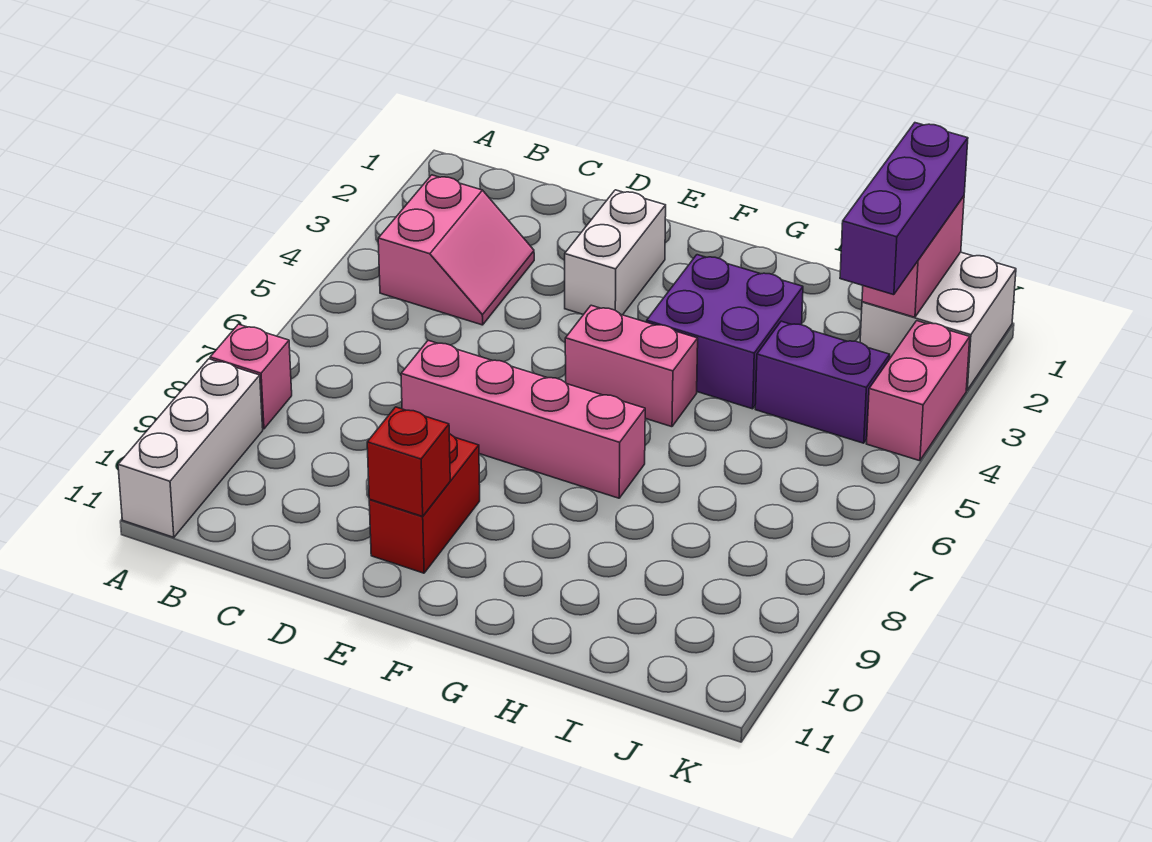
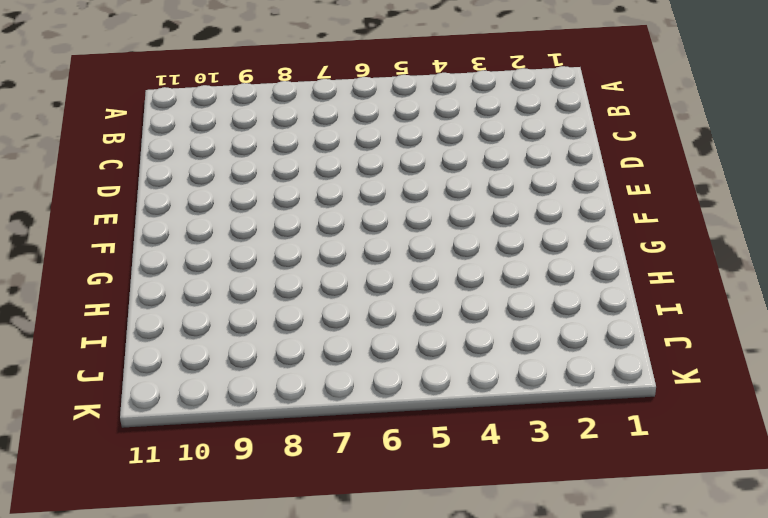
none -> pink 1x1 brick [210,324,292,429]
none -> white 1x3 brick [118,359,263,537]
none -> pink 2x2 slope [378,175,534,325]

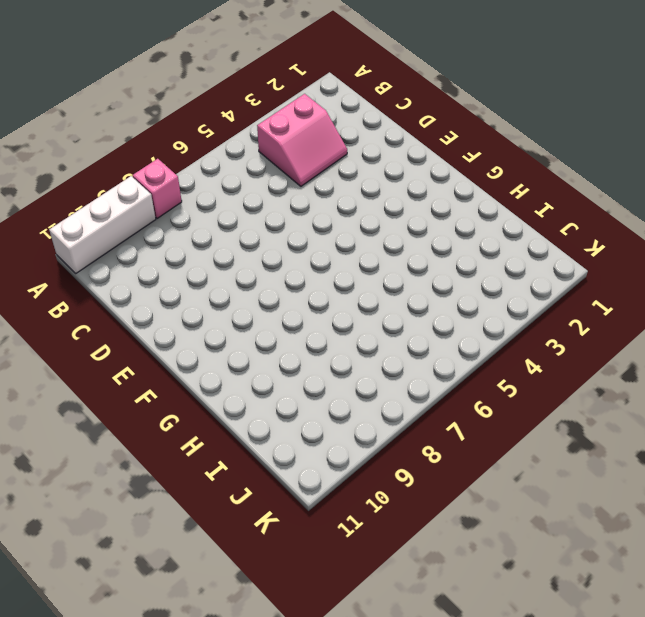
none -> pink 1x4 brick [401,340,645,498]
none -> white 1x2 brick [565,190,666,315]
none -> red 1x2 brick [369,434,480,573]

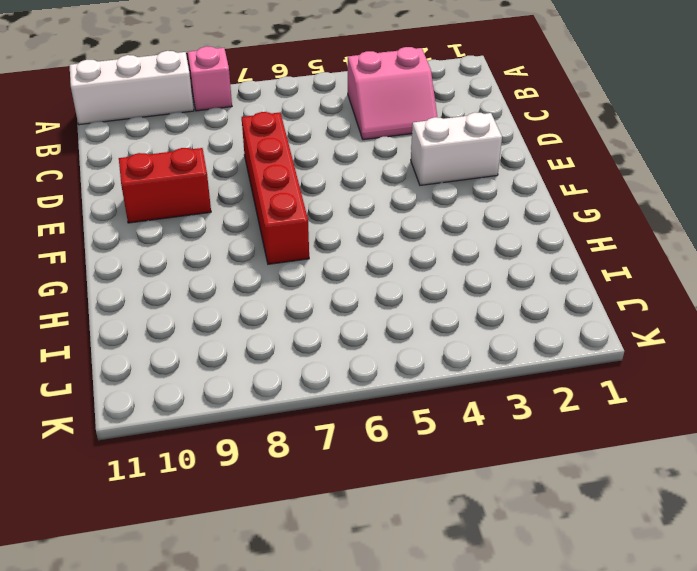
red 1x4 brick [242,112,309,264] -> pink 1x4 brick [401,340,645,498]
none -> pink 1x2 brick [565,305,698,427]
none -> purple 2x2 brick [647,255,803,409]
none -> purple 1x2 brick [755,321,890,443]

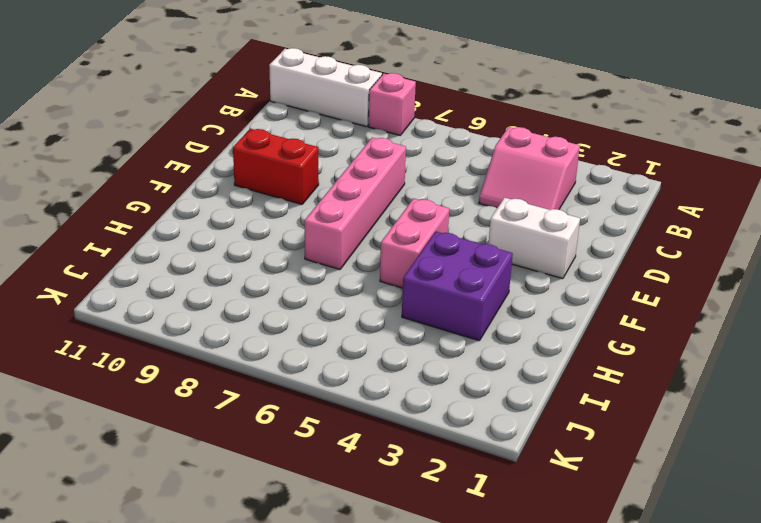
none -> purple 1x2 brick [755,321,890,443]
none -> white 2x2 brick [860,252,1016,390]
none -> pink 1x2 brick [866,321,970,461]

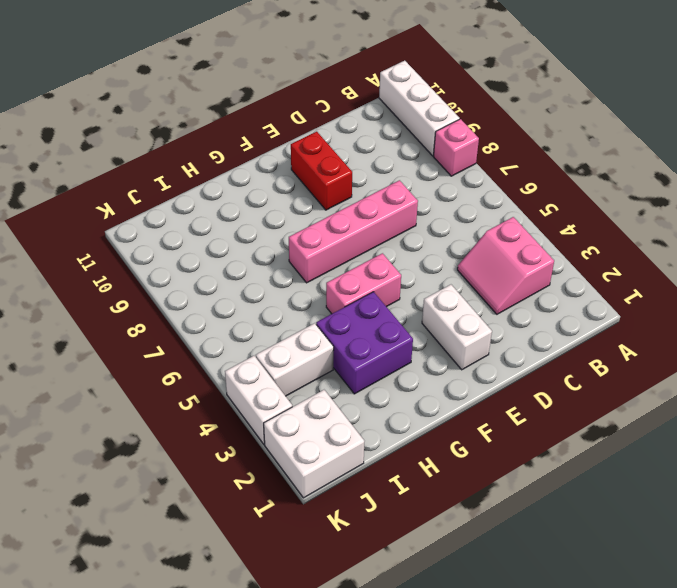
white 1x2 brick [256,323,334,396] -> purple 1x2 brick [755,321,890,443]
white 1x2 brick [225,356,292,444] -> pink 1x2 brick [866,321,970,461]
none -> red 1x1 brick [367,407,450,516]
none -> pink 1x2 brick [862,196,964,317]
none -> purple 1x3 brick [840,123,968,295]

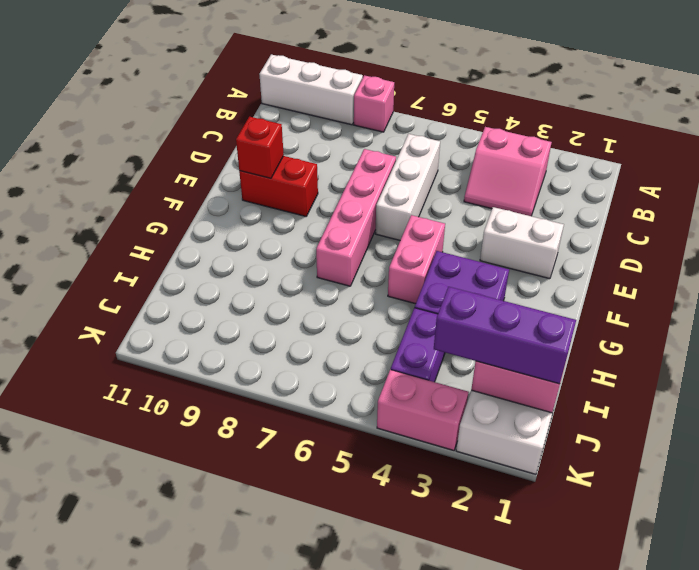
white 1x3 brick [375,134,440,240] -> none

